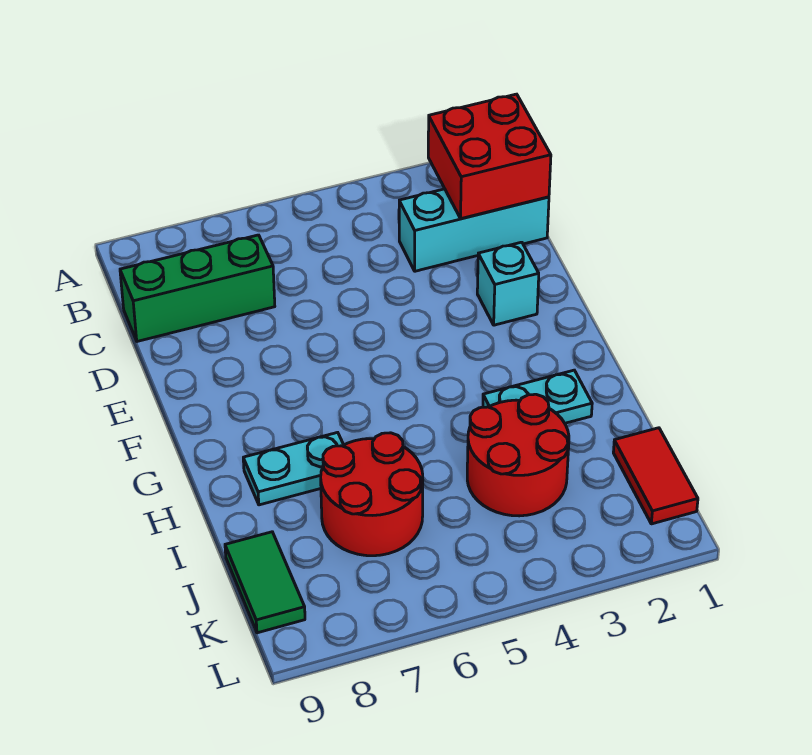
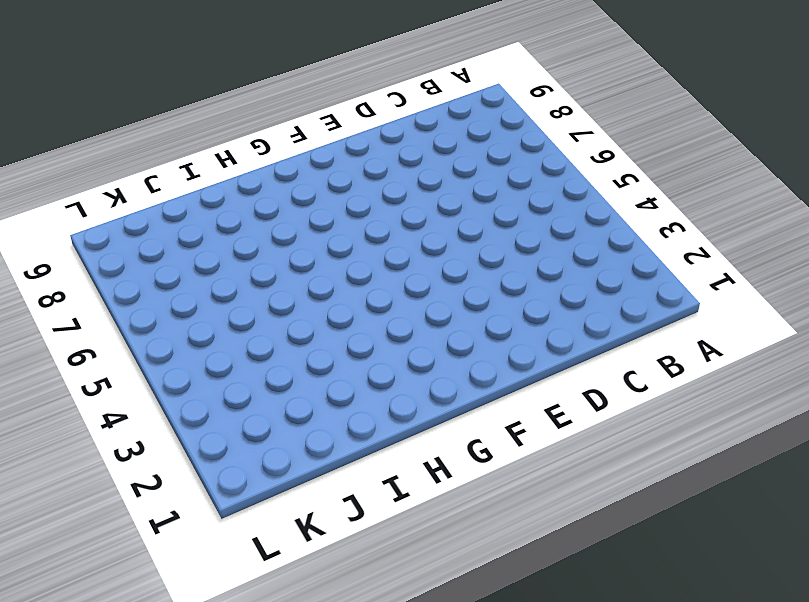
none -> cyan 1x3 brick [399,189,549,271]
none -> green 1x3 brick [120,235,275,342]

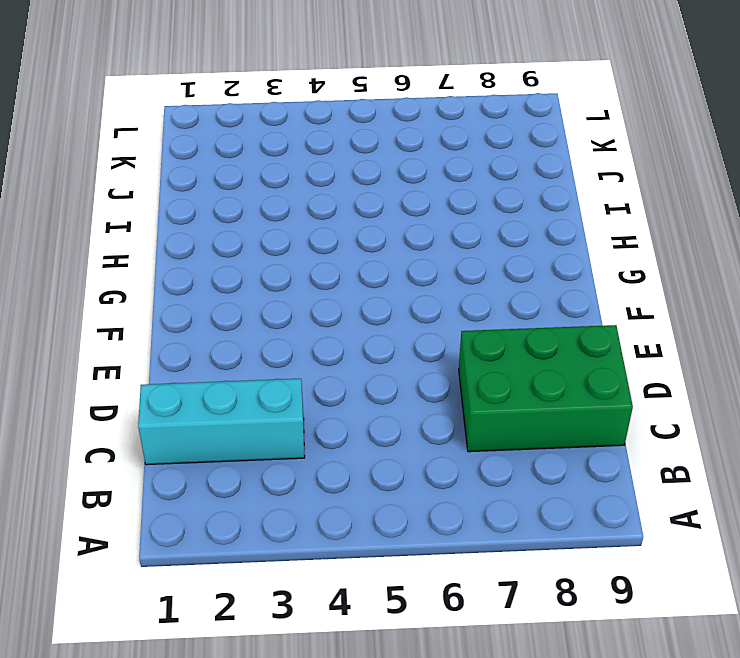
green 2x3 brick [459,325,633,452] -> green 1x3 brick [120,235,275,342]
none -> cyan 1x1 brick [477,242,539,325]
none -> cyan 1x2 plate [483,370,592,423]

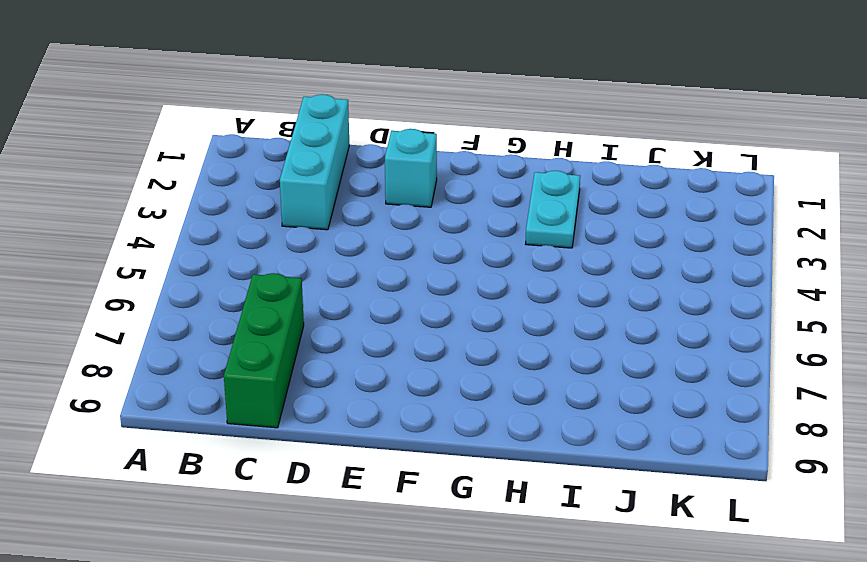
none -> cyan 1x2 plate [243,432,343,505]
none -> red 2x2 round brick [467,394,569,516]

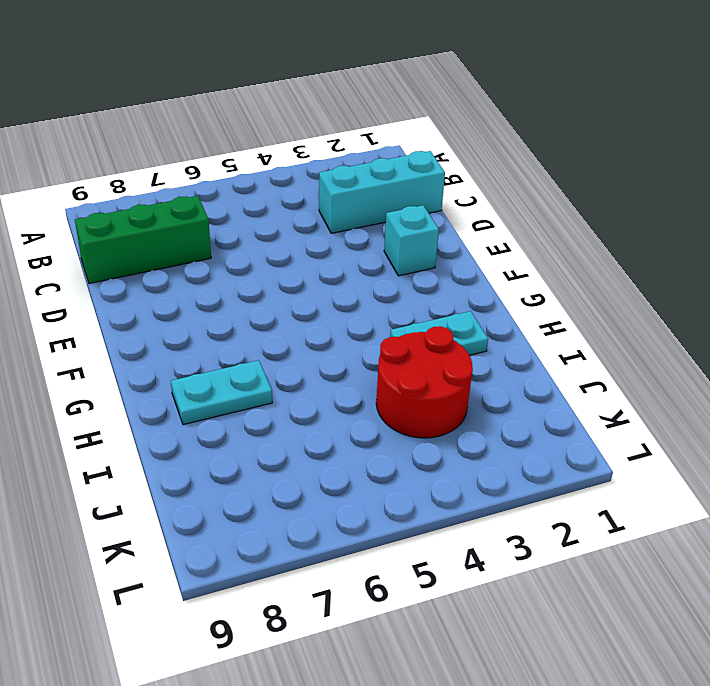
none -> red 2x2 round brick [321,433,423,556]
none -> red 1x2 tile [613,428,698,524]

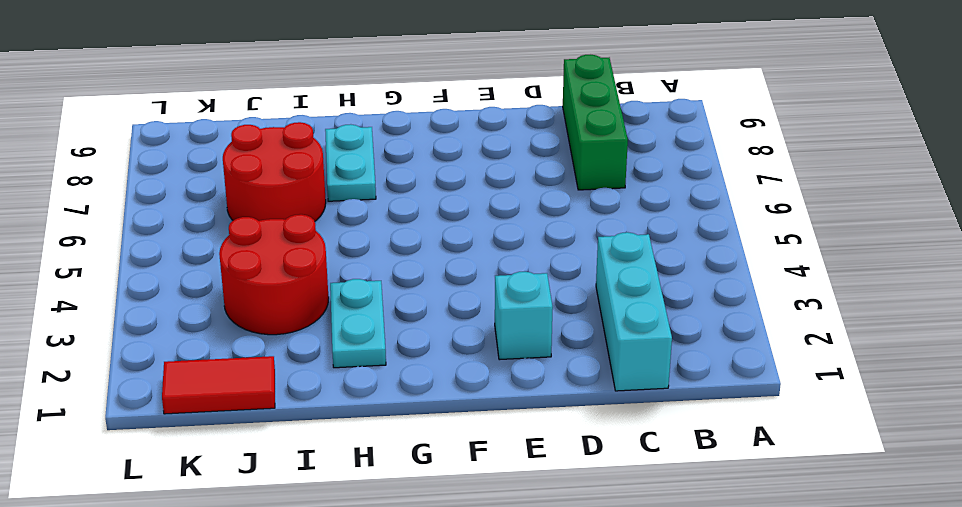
none -> green 1x2 tile [225,532,305,633]
none -> red 2x2 brick [428,94,551,219]

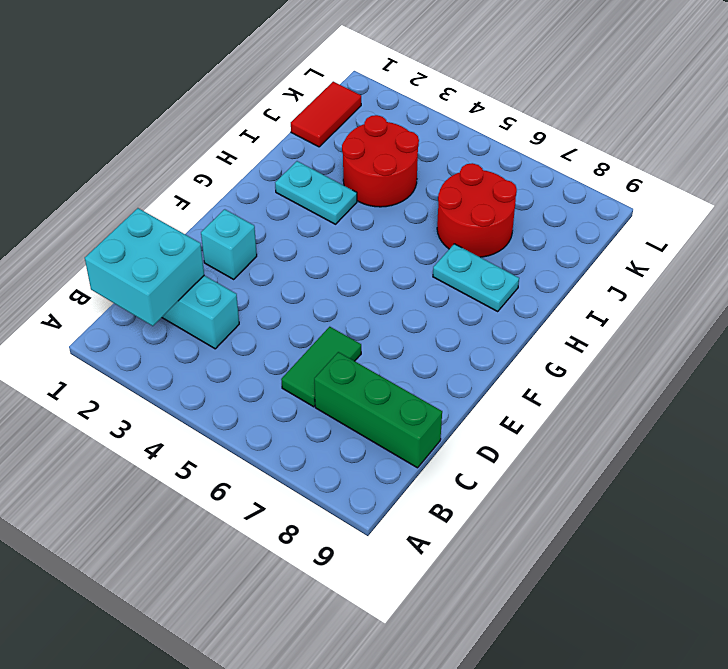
cyan 2x2 brick [85,208,204,326] -> red 2x2 brick [428,94,551,219]
green 1x2 tile [281,327,361,407] -> green 1x2 tile moved to [225,532,305,633]

